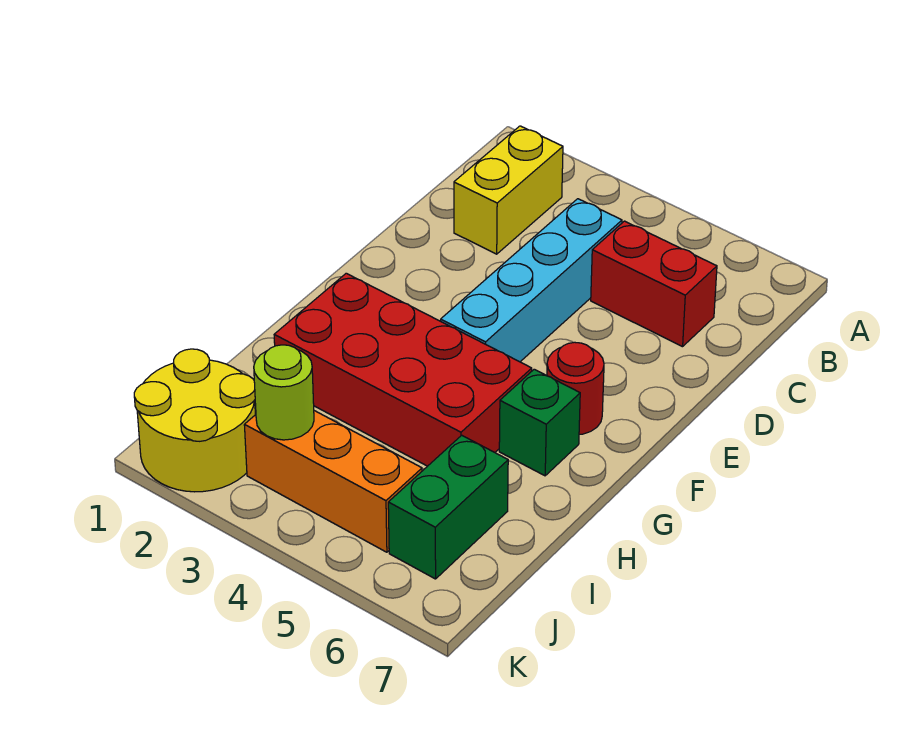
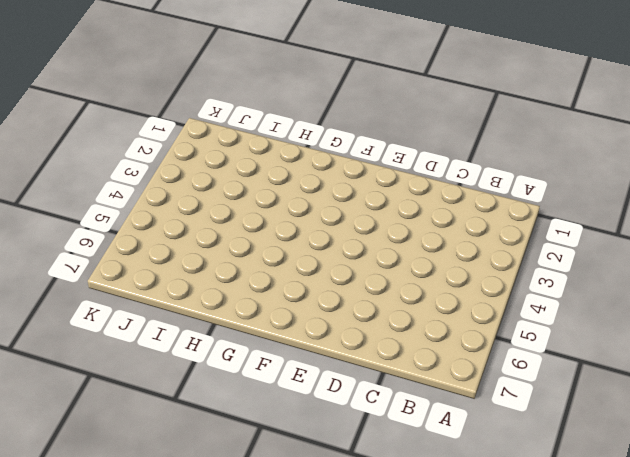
none -> yellow 1x2 brick [454,126,563,254]
none -> cyan 1x4 brick [441,199,622,362]

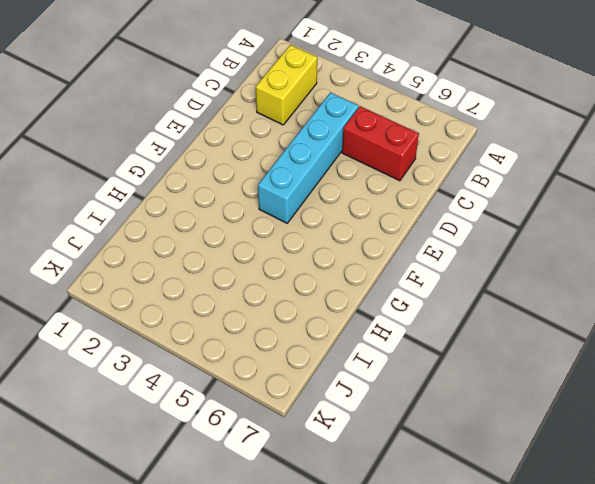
none -> red 1x1 round brick [547,342,604,434]
none -> red 2x4 brick [274,273,532,466]

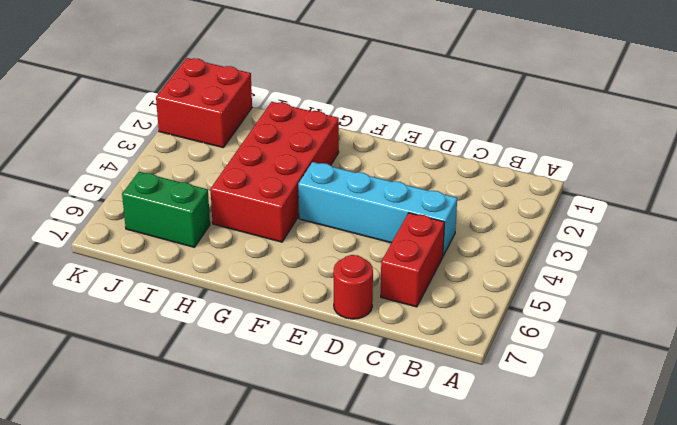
red 1x1 round brick [334,255,373,319] -> red 1x1 round brick moved to [547,342,604,434]
red 2x2 brick [156,58,252,147] -> yellow 2x2 round brick [134,349,255,492]
none -> yellow 1x2 brick [454,126,563,254]
none -> green 1x1 brick [499,369,580,476]

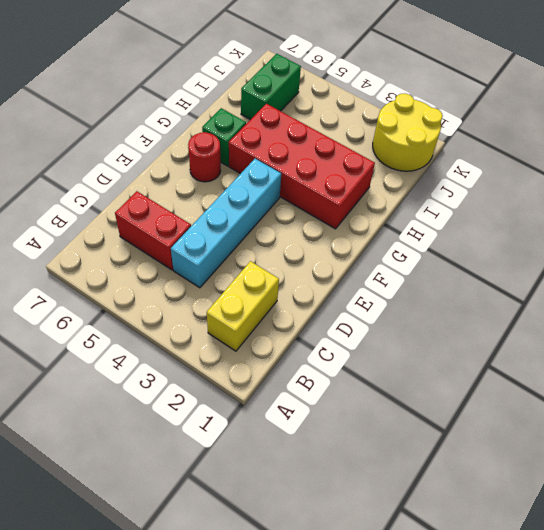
none -> orange 1x3 brick [244,411,422,552]
none -> lime 1x1 round brick [254,345,314,440]

